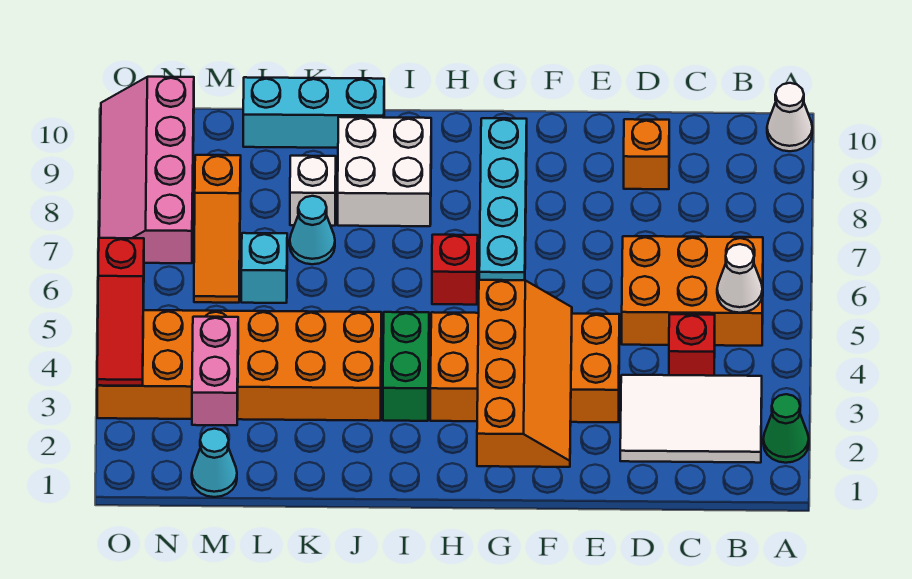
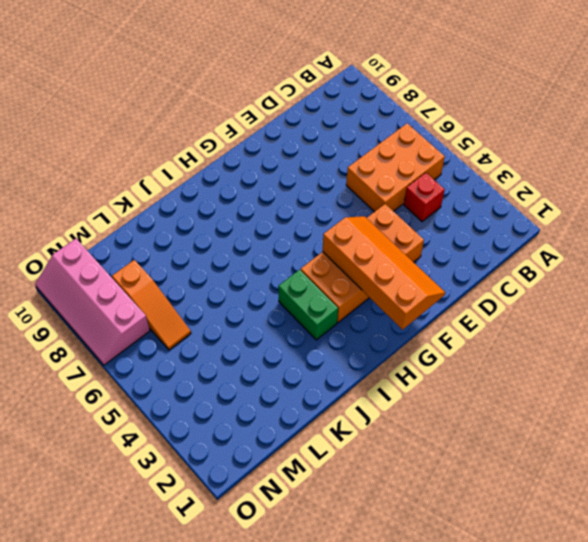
none -> green 1x1 cone [763,394,809,463]
none -> white 1x1 cone [767,83,812,151]
none -> white 2x3 tile [620,375,762,463]

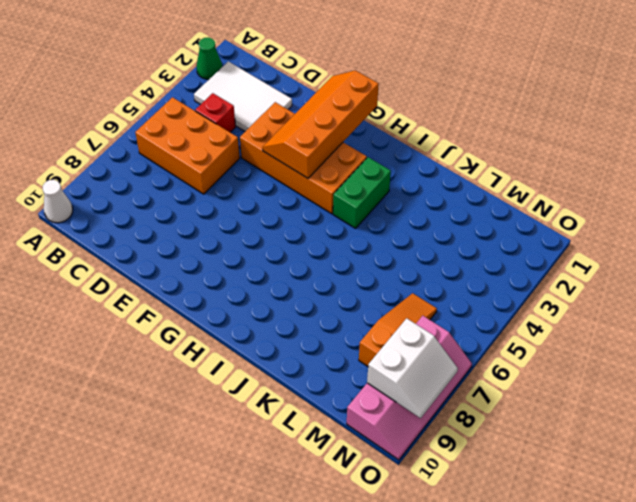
white 2x2 slope [367,318,458,418] -> none
none -> orange 1x1 brick [624,119,669,189]
none -> cyan 1x4 brick [479,118,527,280]
none -> red 1x1 brick [432,235,478,305]

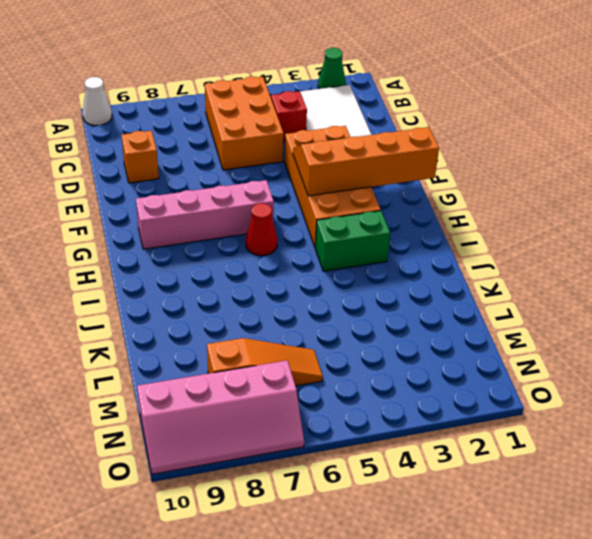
pink 1x4 brick [136,180,274,249] -> cyan 1x4 brick [479,118,527,280]
red 1x1 cone [246,203,277,256] -> red 1x1 brick [432,235,478,305]
none -> white 2x2 brick [338,117,431,226]
none -> orange 2x6 brick [97,310,381,421]
none -> cyan 1x3 brick [243,77,384,148]

